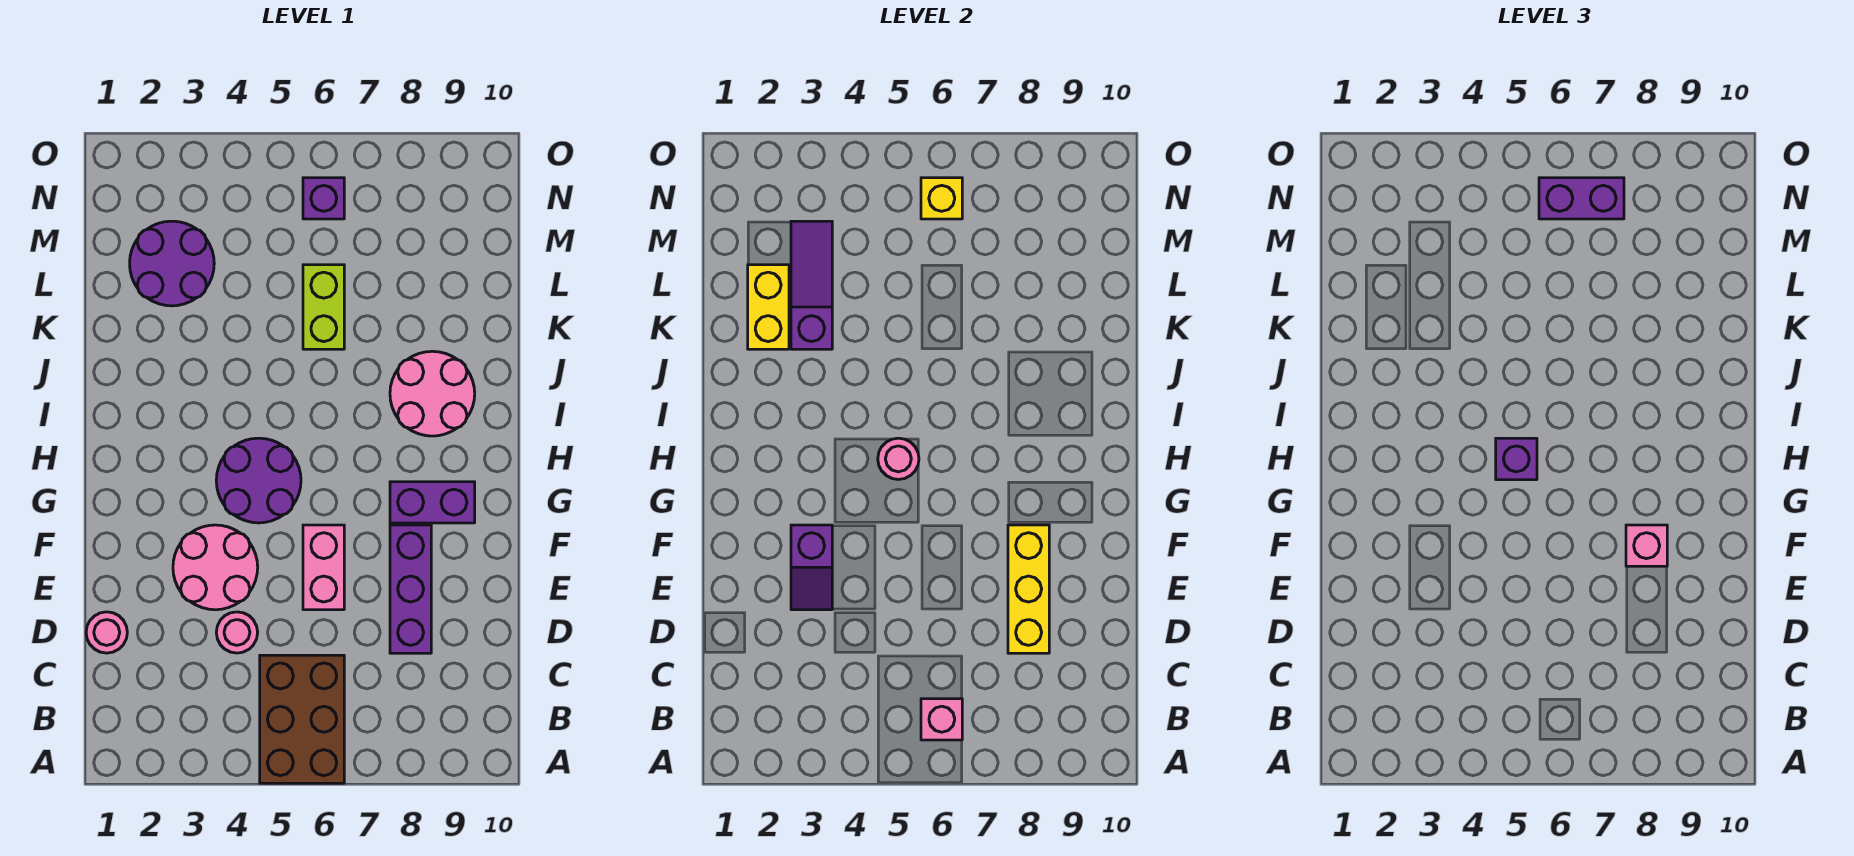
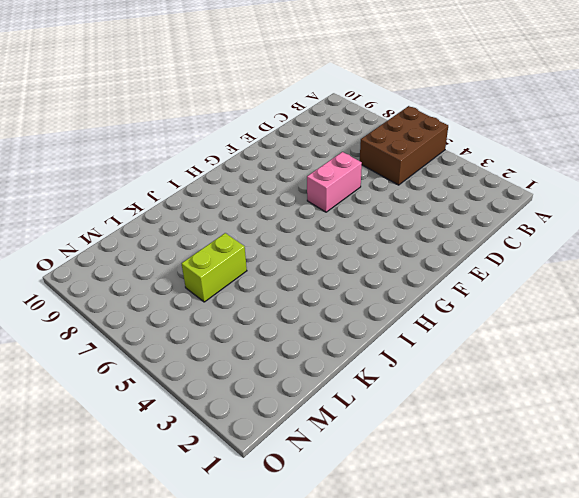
none -> pink 1x1 round brick [86,612,127,653]
none -> pink 1x1 round brick [216,612,258,653]
none -> purple 1x3 brick [390,525,431,653]

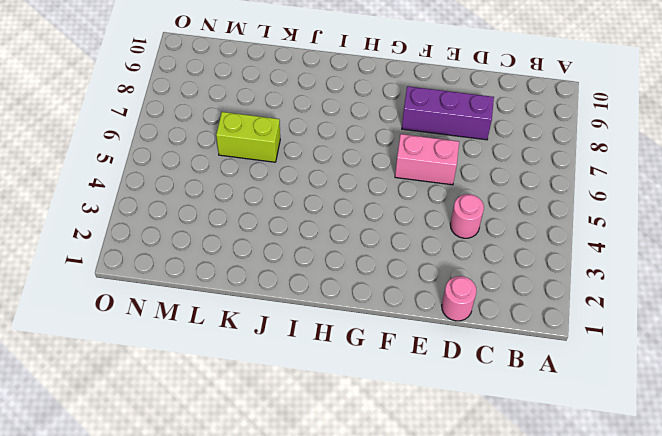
none -> brown 2x3 brick [260,655,344,783]
none -> pink 2x2 round brick [173,525,258,610]
none -> purple 2x2 round brick [216,438,301,523]

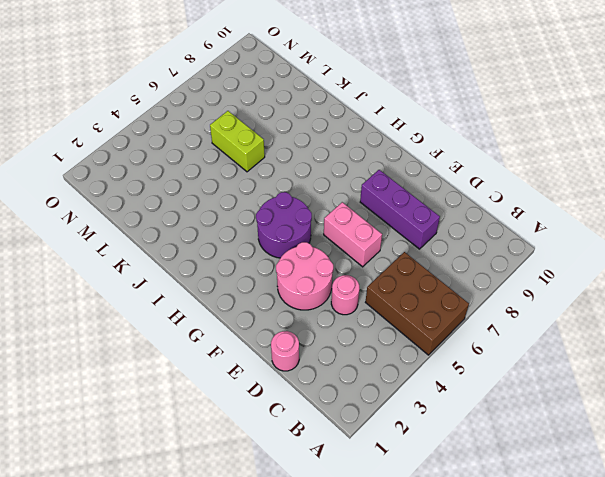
none -> purple 1x2 brick [390,482,475,523]
none -> pink 2x2 round brick [390,351,475,436]
none -> purple 2x2 round brick [130,221,214,306]

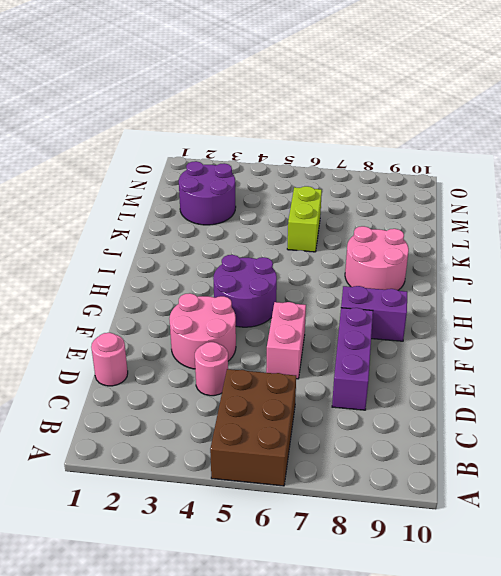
none -> purple 1x1 brick [303,178,344,219]
none -> pink 1x1 brick [921,699,962,740]
none -> yellow 1x3 brick [1008,525,1049,653]

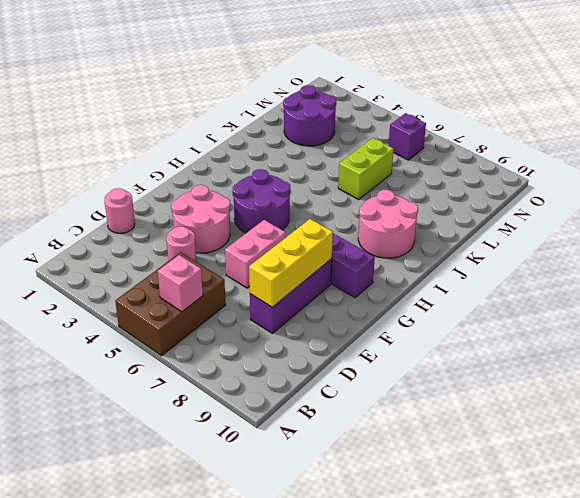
none -> purple 1x2 slope [791,525,832,610]
none -> pink 1x1 round brick [878,438,919,480]
none -> yellow 1x2 brick [748,265,789,349]

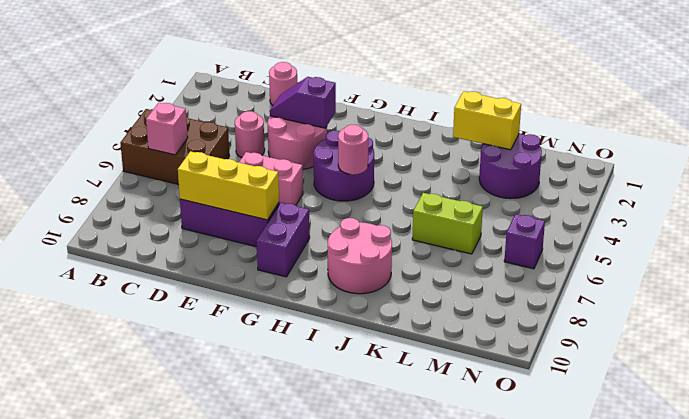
none -> purple 1x3 slope [791,221,832,349]
none -> yellow 1x1 brick [921,178,962,219]
none -> pink 1x1 brick [1626,525,1667,566]

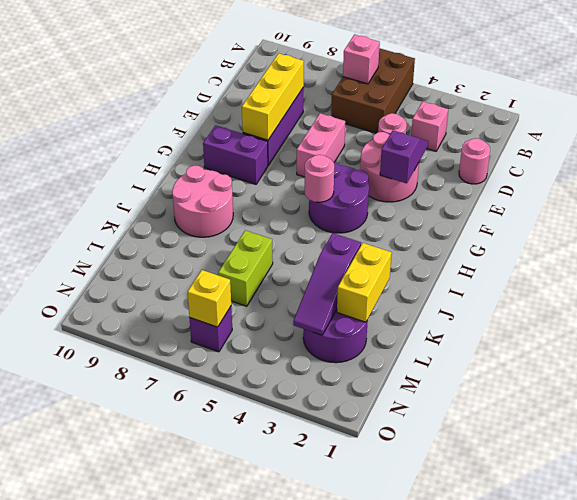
pink 1x1 brick [411,101,448,151] -> pink 1x1 brick moved to [1626,525,1667,566]
none -> purple 1x1 brick [1496,438,1537,480]
none -> purple 1x2 brick [1539,178,1624,219]

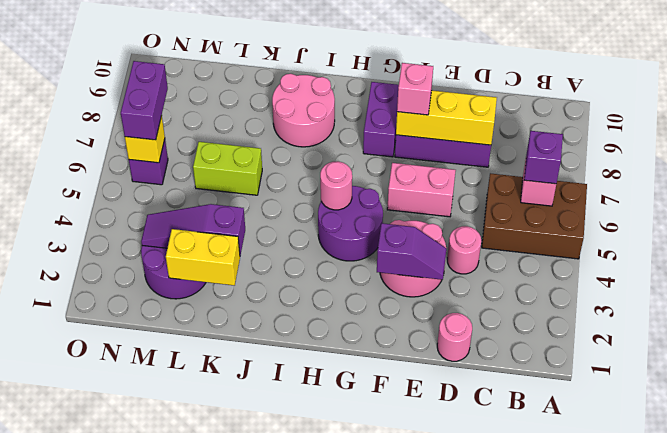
purple 1x1 brick [524,131,563,184] -> purple 1x1 brick moved to [1496,438,1537,480]

